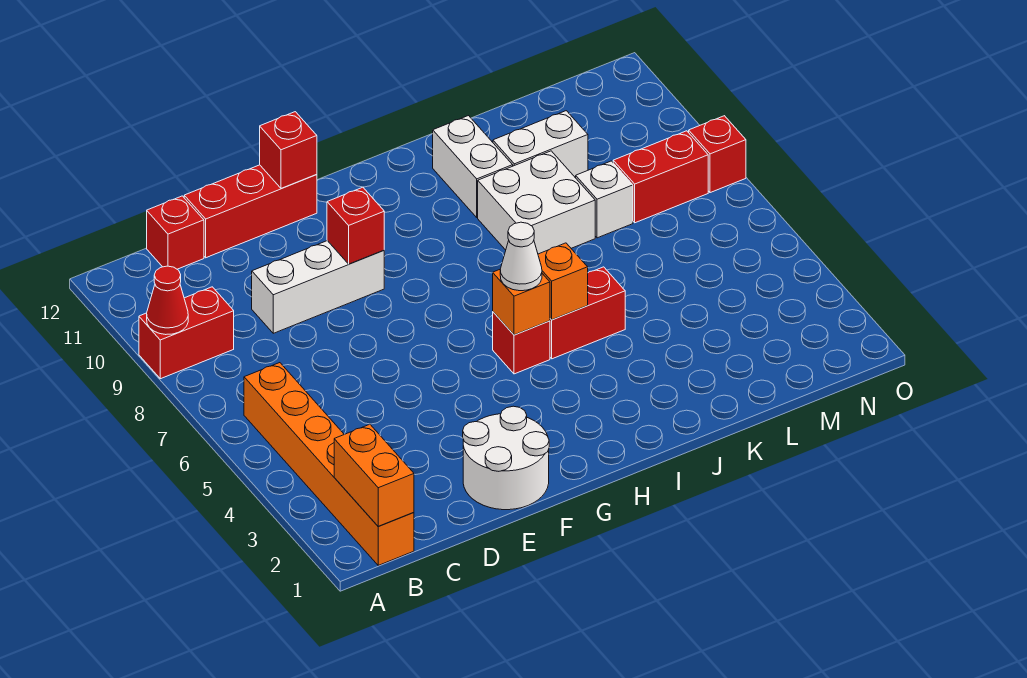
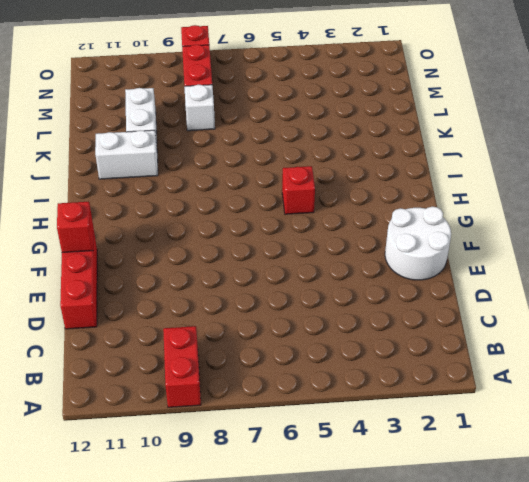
none -> orange 1x6 brick [244,363,414,565]
none -> red 1x1 brick [147,196,204,269]
none -> white 1x3 brick [252,241,384,333]

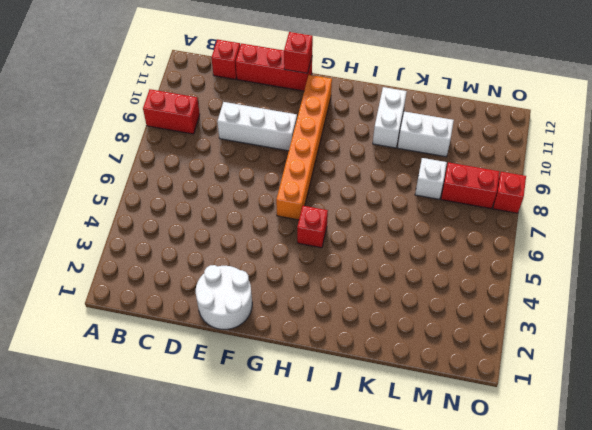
orange 1x6 brick [276,75,332,220] -> orange 1x6 brick moved to [244,363,414,565]
none -> red 1x2 brick [550,267,625,359]
none -> white 2x2 brick [478,151,595,254]
none -> red 1x1 cone [147,266,188,335]

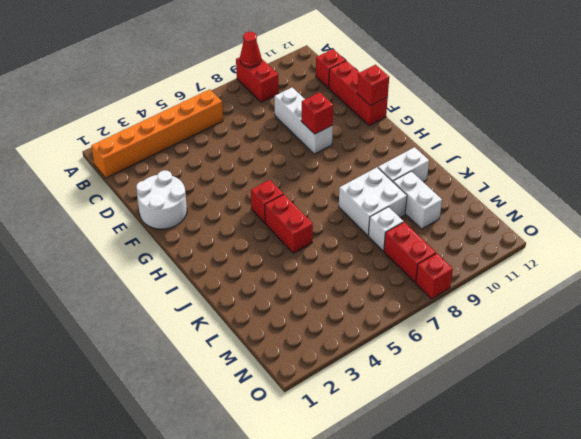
none -> orange 1x2 brick [334,424,414,526]
none -> orange 1x1 brick [493,270,550,335]
none -> orange 1x1 brick [538,243,588,320]

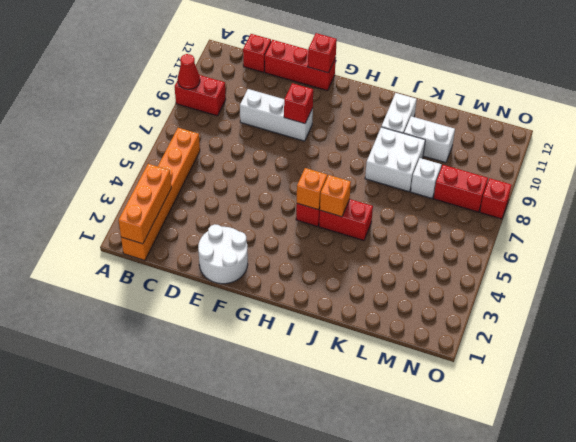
orange 1x3 brick [118,164,171,244] -> orange 1x2 brick [334,424,414,526]
none -> white 1x1 cone [500,222,542,291]

